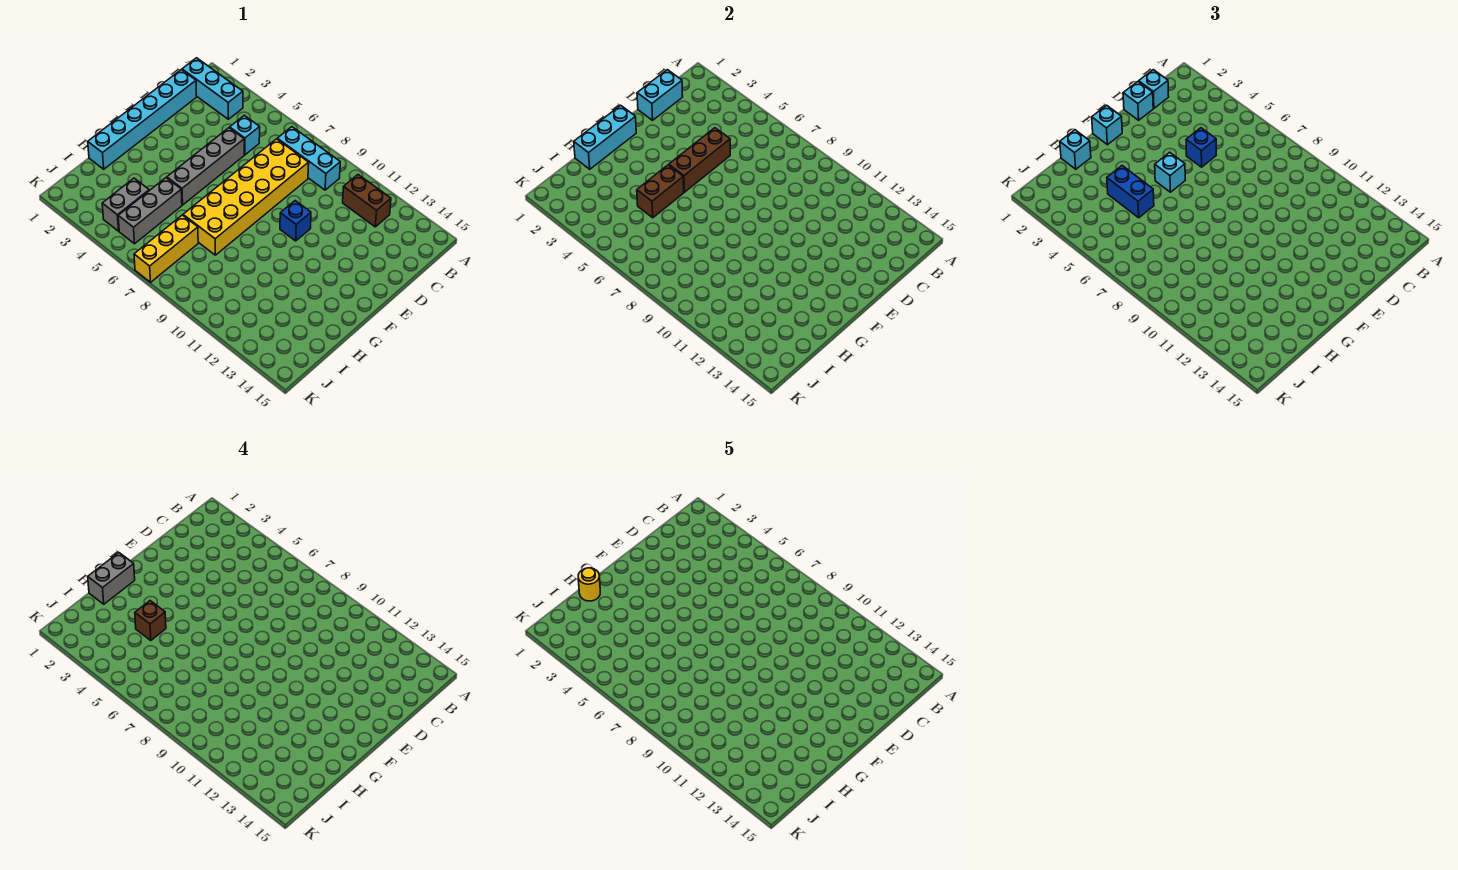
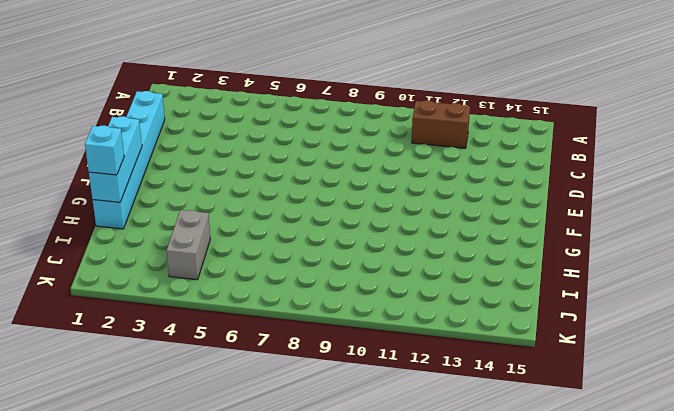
none -> cyan 1x3 brick [182,58,243,119]
none -> cyan 1x3 brick [277,127,340,190]
none -> cyan 1x1 brick [230,115,260,155]

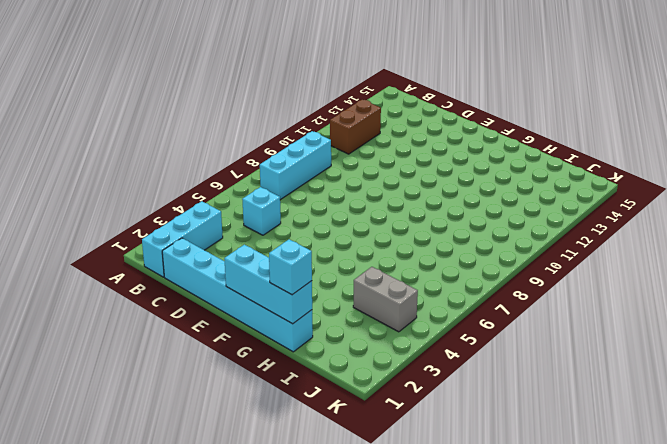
none -> yellow 2x6 brick [183,139,309,255]
none -> grey 1x4 brick [167,128,244,205]
none -> blue 1x1 brick [280,201,311,241]

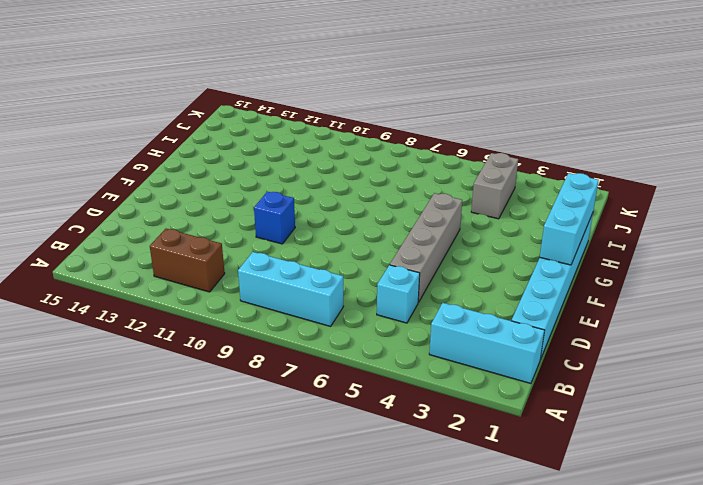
none -> yellow 2x6 brick [183,139,309,255]
none -> grey 1x3 brick [118,178,182,244]
none -> yellow 1x3 brick [134,215,198,282]

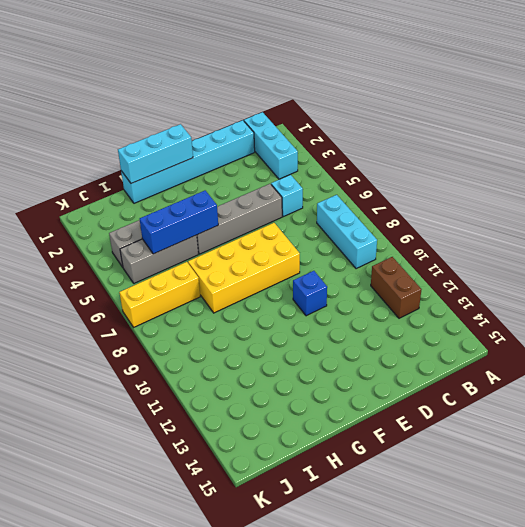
yellow 2x4 brick [188,223,300,313] -> yellow 2x6 brick [183,139,309,255]
blue 1x3 brick [140,191,218,254] -> brown 1x2 brick [637,165,684,218]
none -> cyan 1x2 brick [637,70,683,120]
none -> brown 1x3 brick [669,128,730,192]
none -> cyan 1x1 brick [1139,70,1169,108]

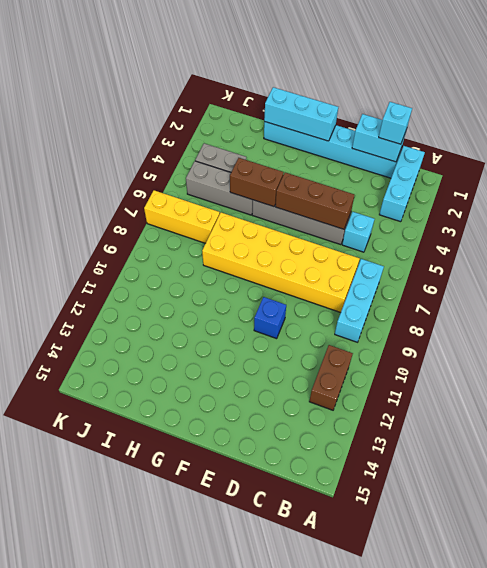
none -> cyan 1x1 brick [1123,82,1153,120]
none -> blue 1x1 brick [1186,128,1216,167]
none -> cyan 1x1 brick [1092,105,1122,145]

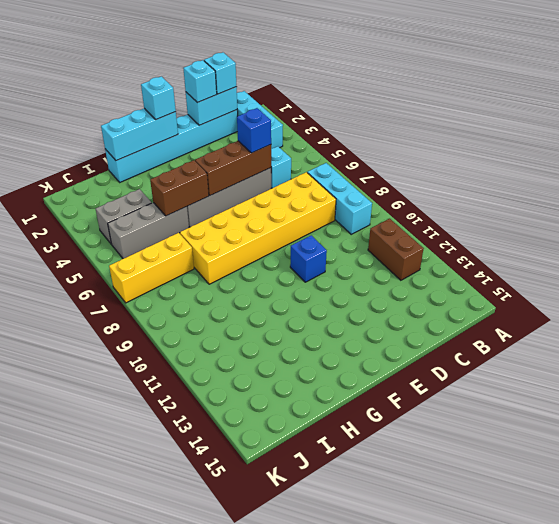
none -> cyan 1x1 brick [1155,152,1185,192]
none -> cyan 1x1 brick [1060,130,1091,169]
none -> blue 1x2 brick [1107,166,1154,218]

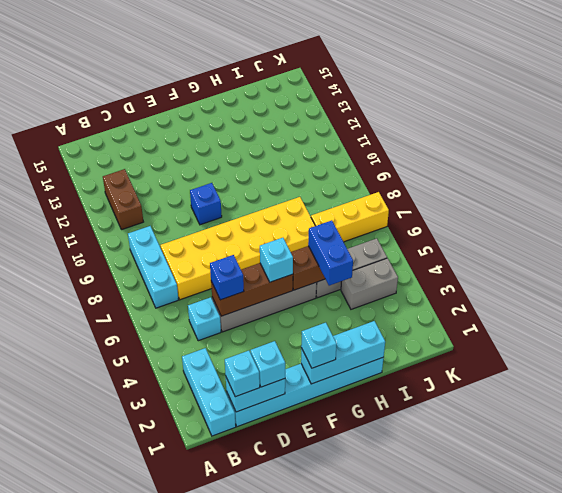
none -> cyan 1x1 brick [1060,130,1091,169]
none -> grey 1x2 brick [88,553,135,604]
none -> brown 1x1 brick [135,601,166,640]

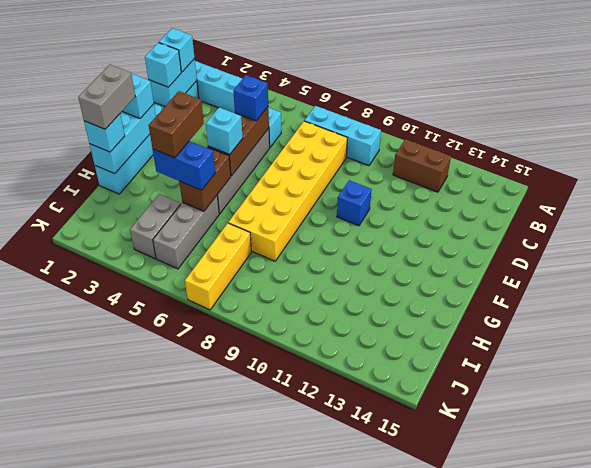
brown 1x2 brick [149,91,204,158] -> brown 1x1 brick [135,601,166,640]
none -> yellow 1x1 round brick [578,568,600,601]

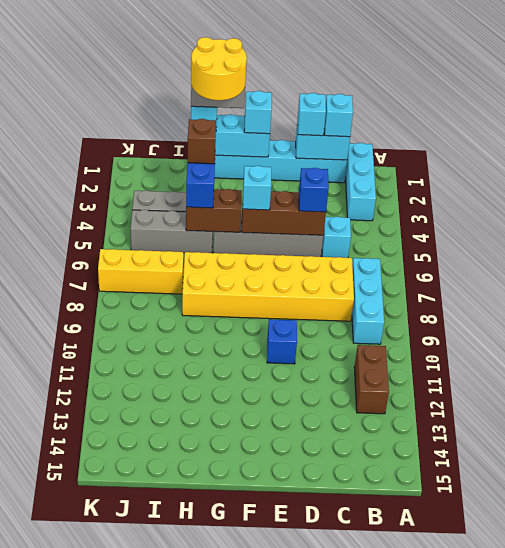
yellow 2x2 round brick [191,37,247,100] -> yellow 1x1 round brick [578,568,600,601]

